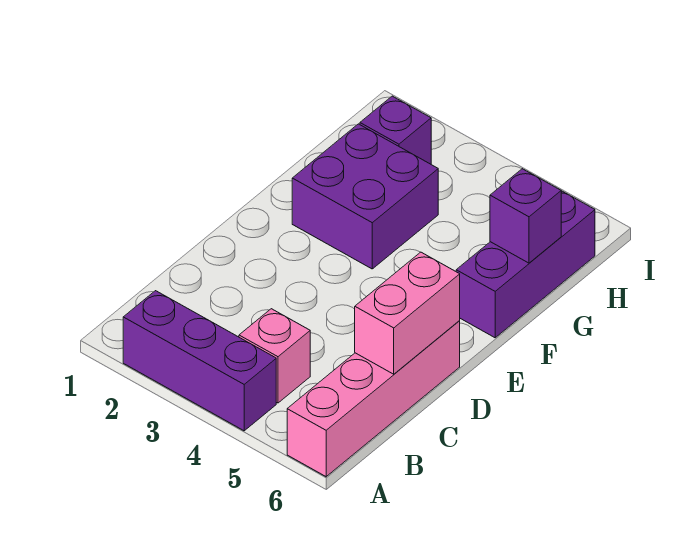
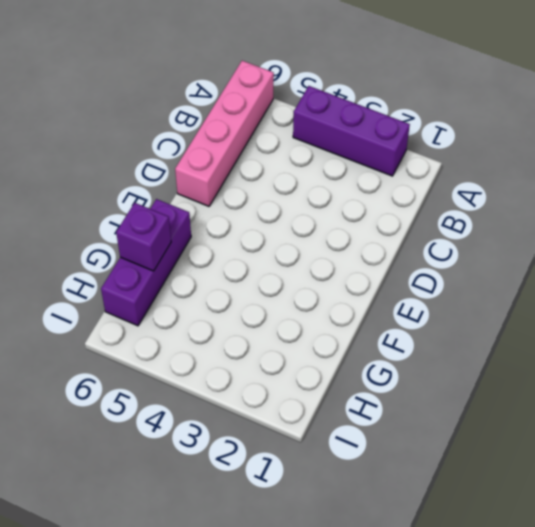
none -> pink 1x1 brick [239,309,310,403]
none -> purple 2x2 brick [292,124,438,269]

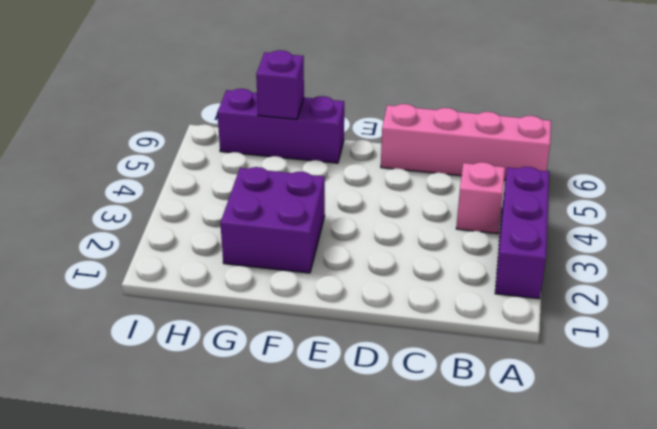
none -> purple 1x1 brick [360,96,431,164]
none -> pink 1x2 brick [355,252,460,374]

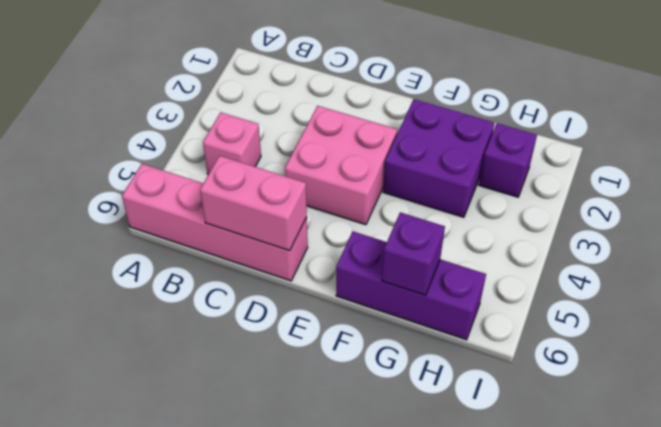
pink 2x2 brick [285,106,397,225] -> none
none -> purple 1x3 brick [123,291,276,431]

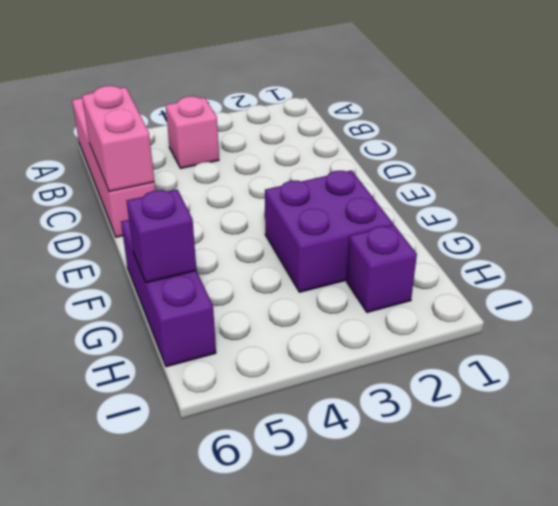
none -> purple 1x3 brick [123,291,276,431]

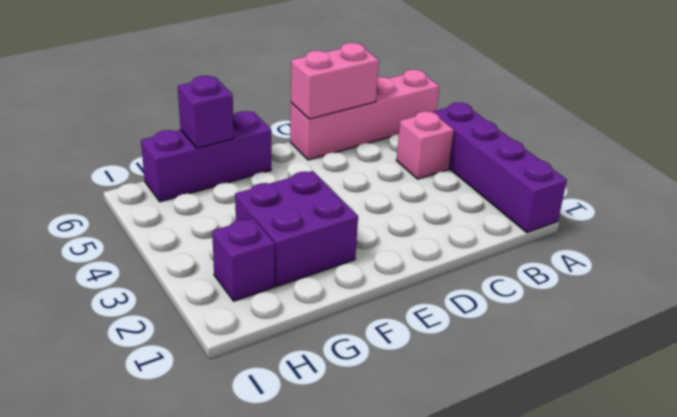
purple 1x4 brick [433,103,567,232] -> purple 1x3 brick [123,291,276,431]

